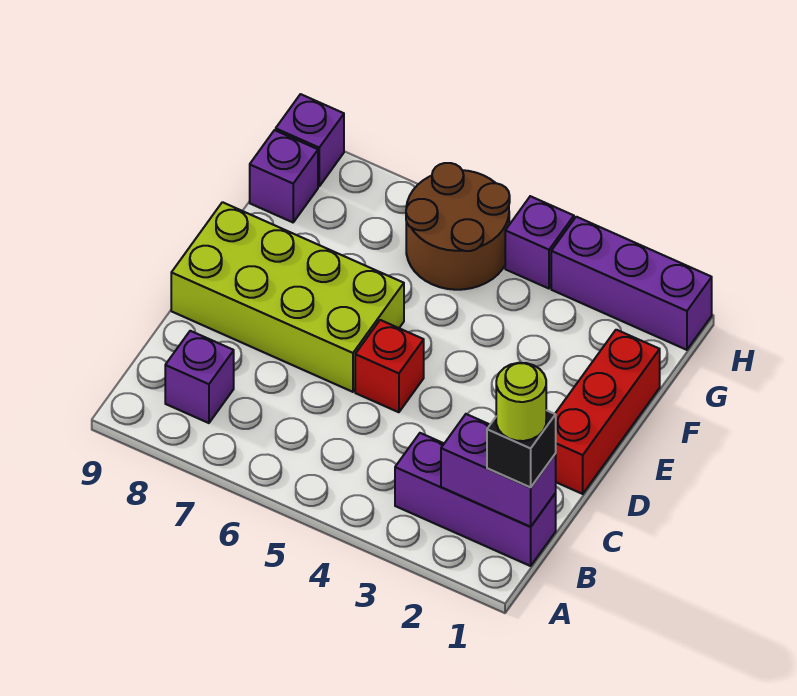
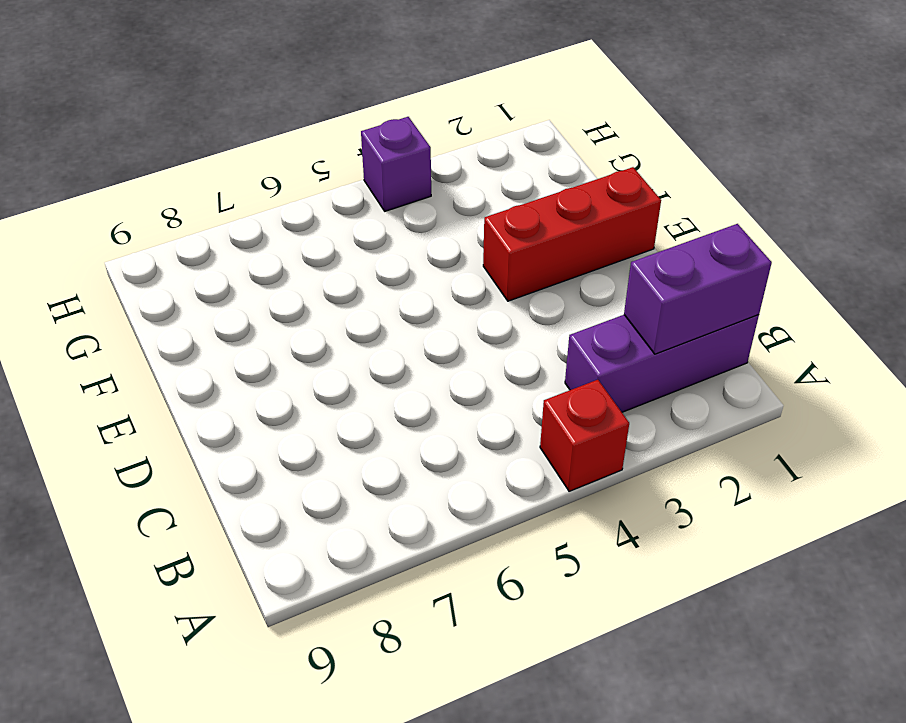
red 1x1 brick [540,380,629,491] -> red 1x1 brick moved to [355,320,424,412]
red 1x3 brick [483,167,661,301] -> red 1x3 brick turned to [555,330,660,494]
none -> purple 1x1 brick [165,331,234,423]
none -> lime 2x4 brick [171,202,404,392]
none -> brown 2x2 round brick [406,163,510,290]

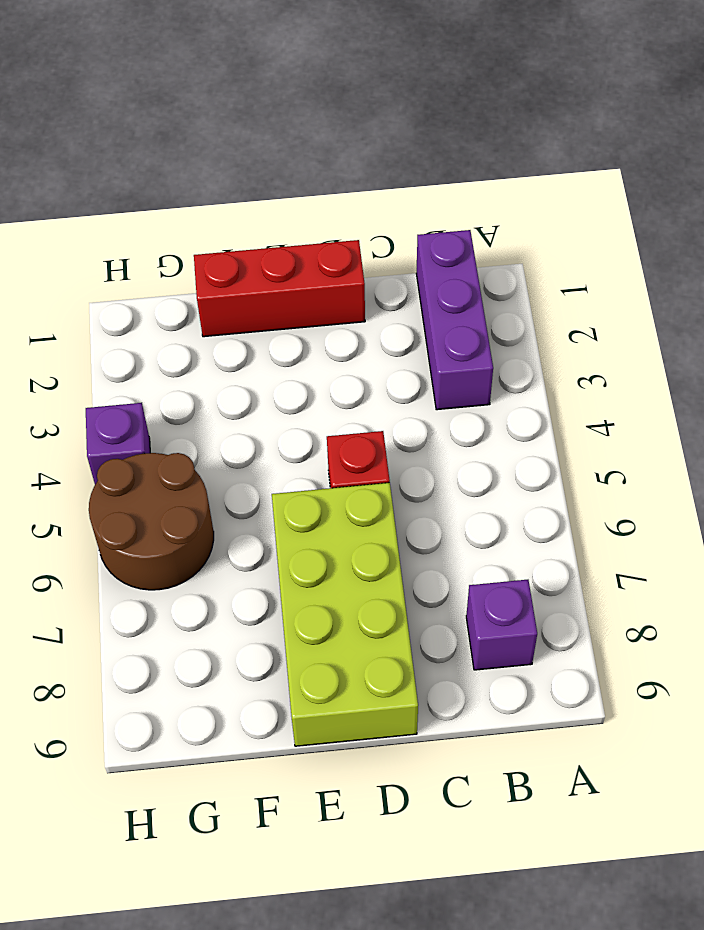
none -> purple 1x1 brick [250,130,318,222]
none -> purple 1x3 brick [551,217,712,350]
none -> purple 1x1 brick [276,94,344,186]

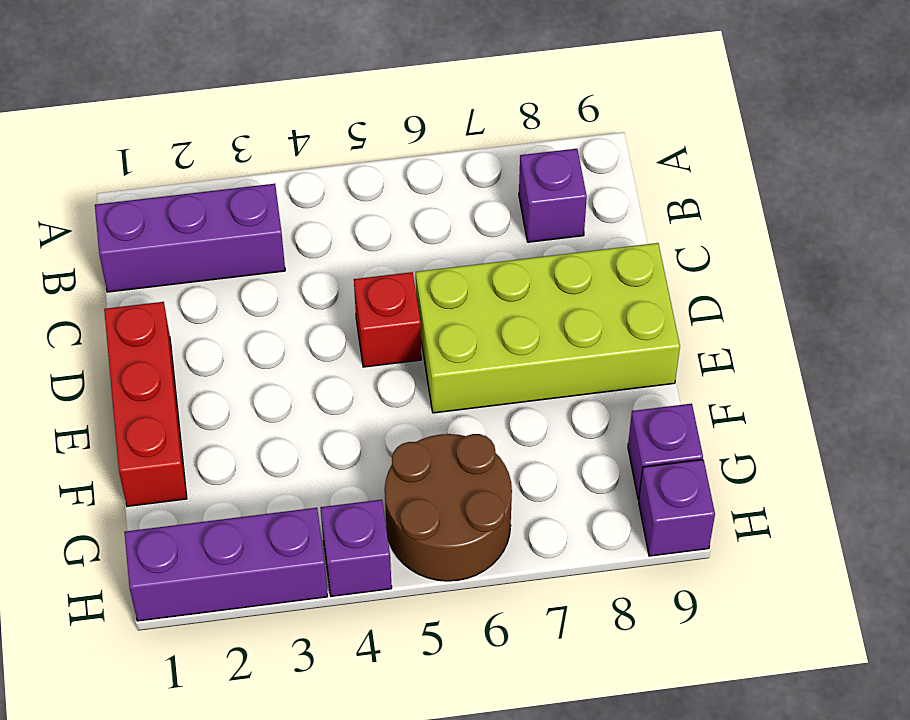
none -> purple 1x2 brick [441,414,556,527]
none -> black 1x1 brick [487,410,556,487]
none -> lime 1x1 round brick [496,363,546,441]

